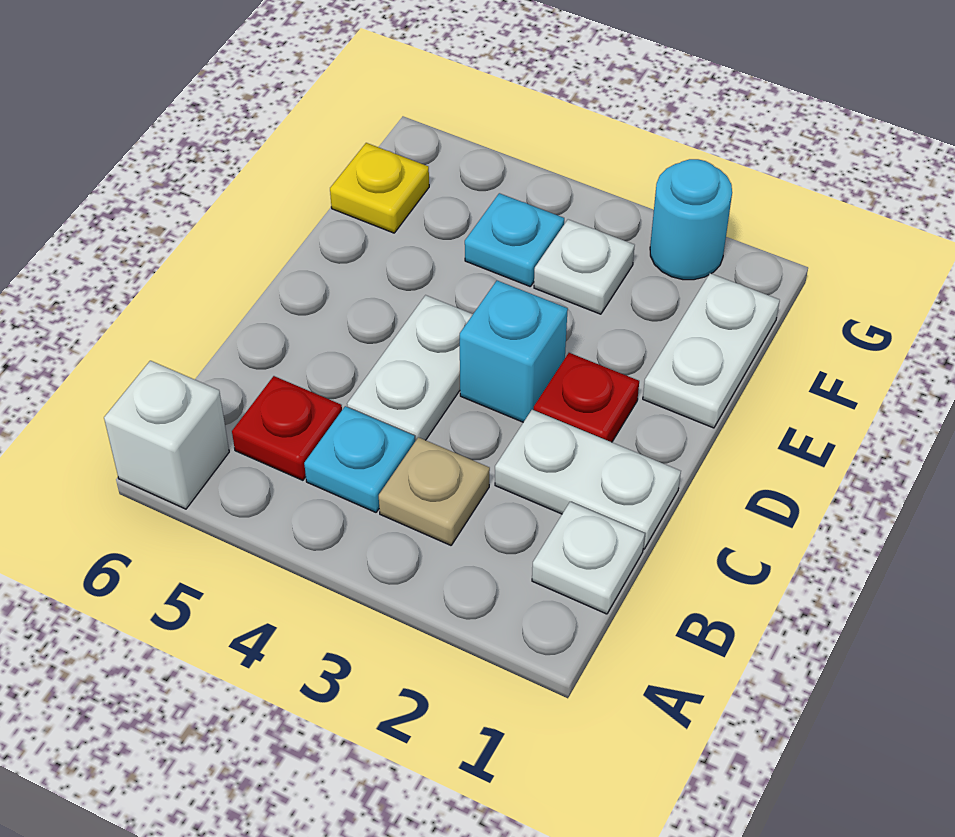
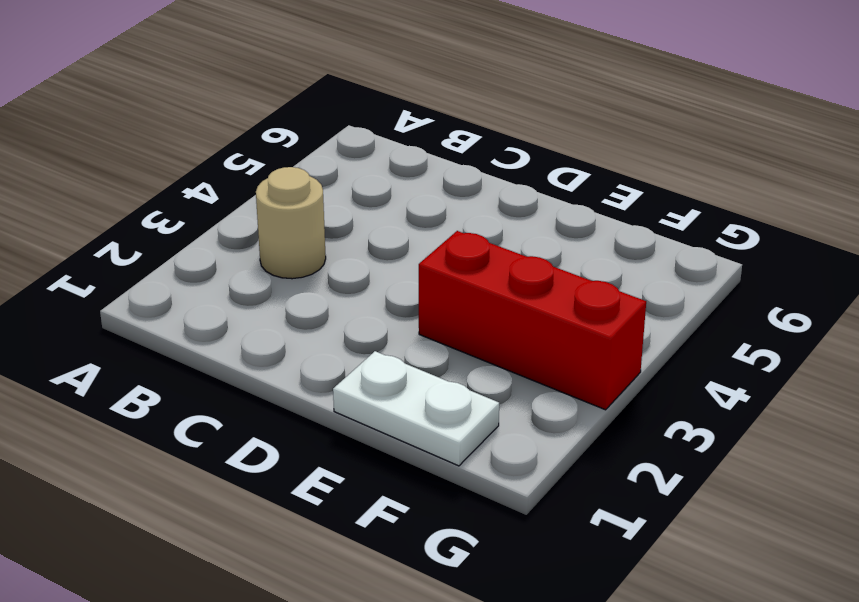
tan 1x1 round brick [256,167,326,279] -> tan 1x1 plate [379,437,490,545]
red 1x3 brick [419,231,646,410] -> white 1x1 plate [534,219,635,314]
none -> white 1x1 brick [104,361,229,509]
none -> white 1x1 plate [532,502,645,614]
none -> cyan 1x1 plate [304,406,415,512]

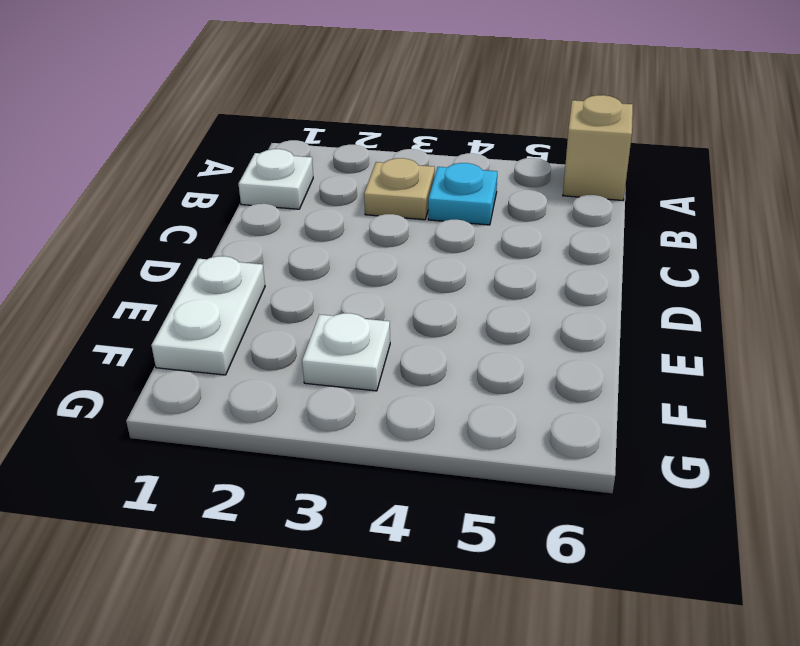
tan 1x1 brick [563,95,633,201] -> white 1x1 brick [104,361,229,509]
none -> red 1x1 plate [232,376,342,480]
none -> white 1x2 plate [495,410,681,549]
none -> white 1x2 plate [347,295,473,441]

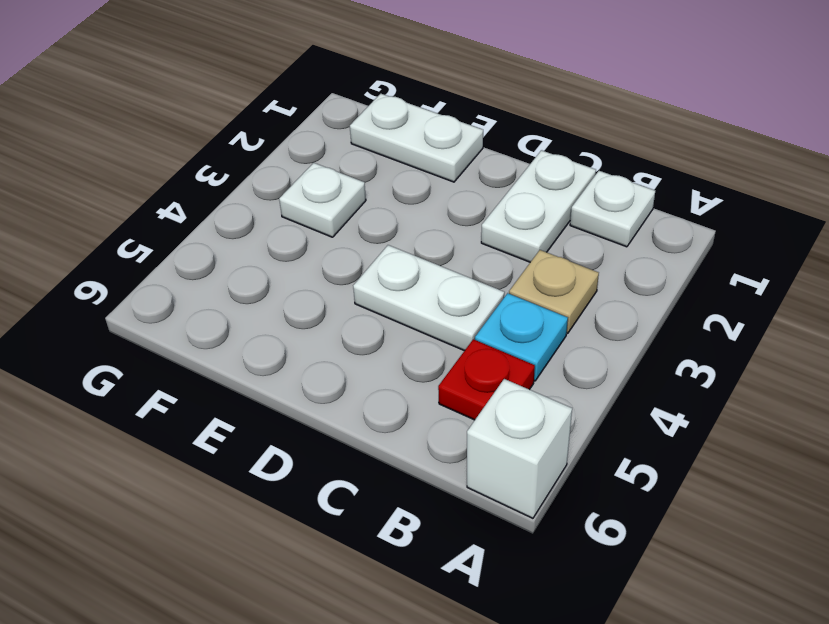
none -> red 1x1 plate [534,353,639,442]
none -> cyan 1x1 brick [460,280,568,422]
none -> cyan 1x1 plate [465,193,564,287]

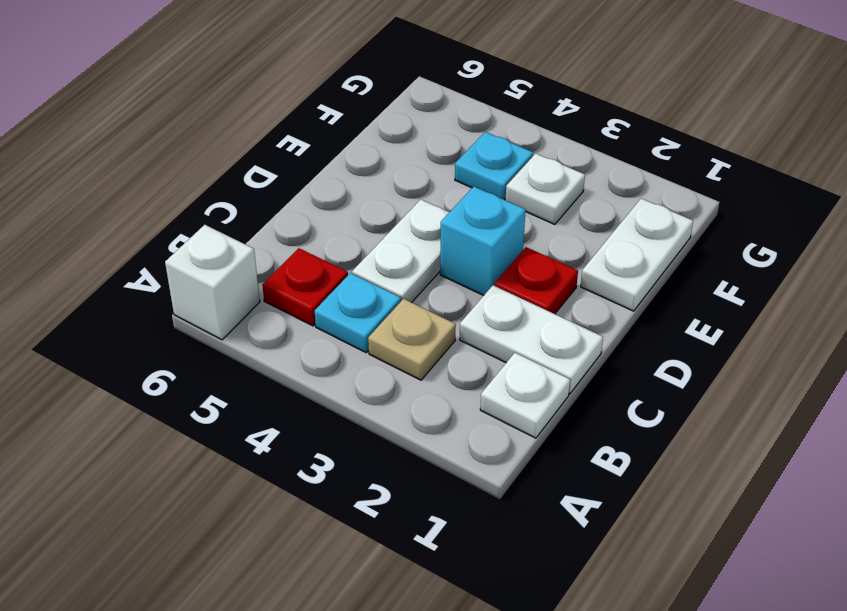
none -> yellow 1x1 plate [330,143,429,233]
none -> cyan 1x1 round brick [650,159,732,280]

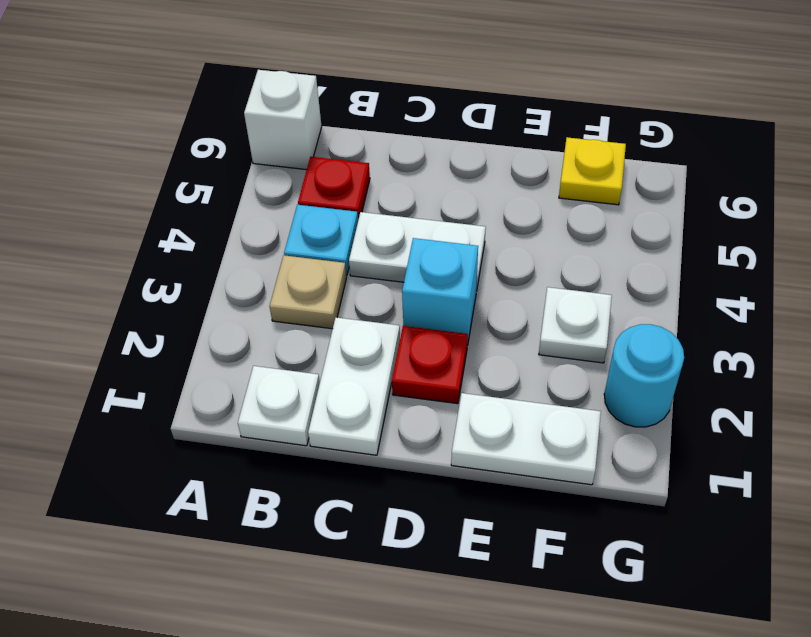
none -> cyan 1x1 plate [465,193,564,287]

